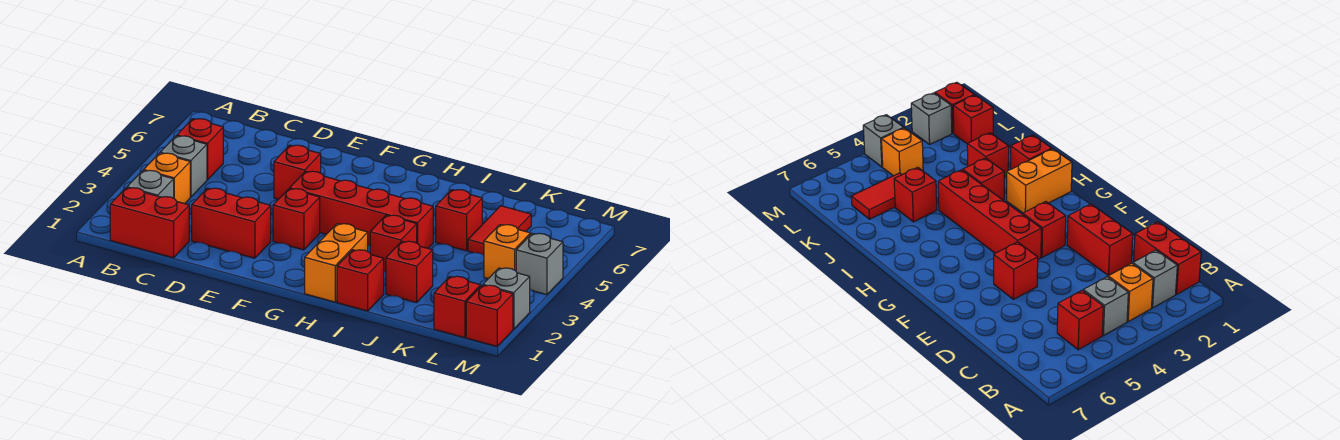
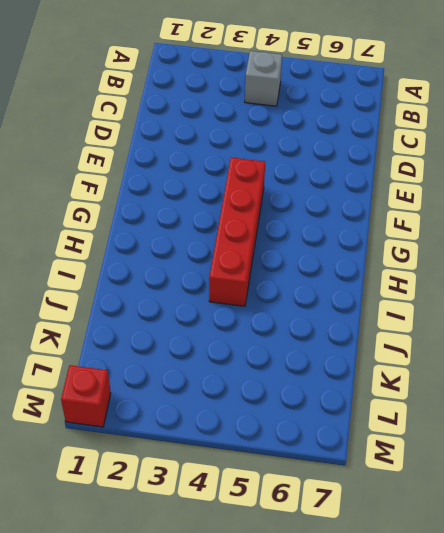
none -> red 1x2 brick [110,188,189,258]
none -> grey 1x1 brick [127,170,174,198]
none -> orange 1x1 brick [144,153,190,204]

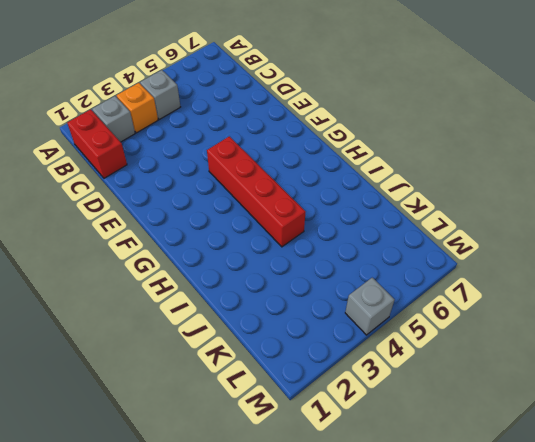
none -> red 1x1 brick [177,119,223,180]
none -> red 1x2 brick [192,188,271,258]
none -> red 1x1 brick [274,145,321,199]

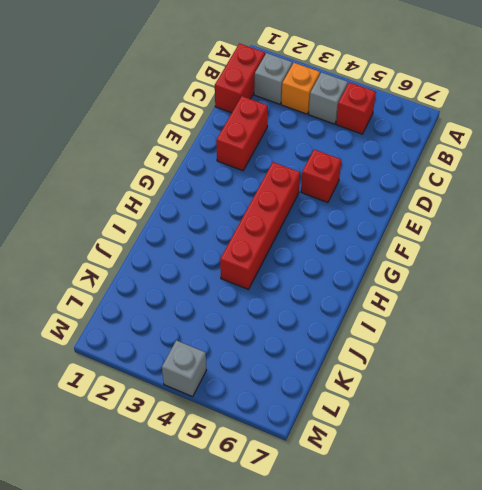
none -> red 1x1 brick [273,189,320,250]
none -> orange 1x2 brick [305,224,368,302]
none -> red 1x1 brick [337,250,384,311]

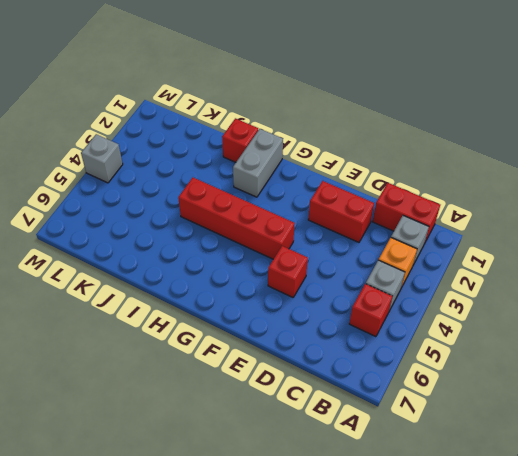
grey 1x2 brick [233,129,283,197] -> orange 1x2 brick [305,224,368,302]
none -> red 1x1 brick [273,189,320,250]
none -> red 1x1 brick [370,215,417,272]
none -> red 1x1 brick [386,241,433,303]

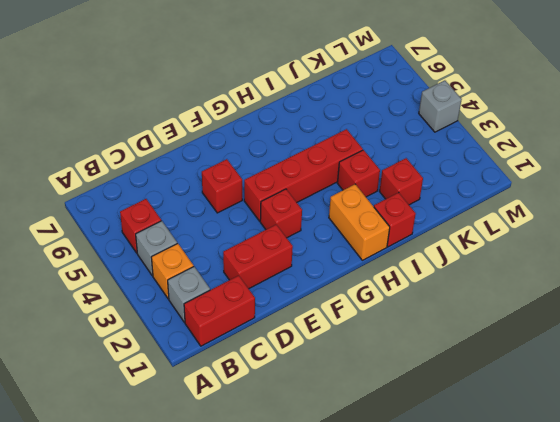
none -> red 1x1 brick [436,190,482,251]
none -> red 1x2 tile [468,206,531,255]
none -> red 1x1 brick [434,276,481,338]

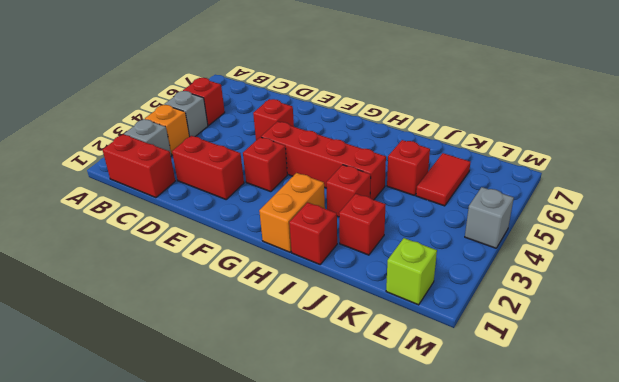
lime 1x1 brick [386,238,437,305] -> red 1x1 brick [434,276,481,338]
none -> orange 1x1 brick [484,225,531,279]
none -> red 1x1 brick [466,285,513,346]
none -> grey 1x1 brick [483,268,530,329]

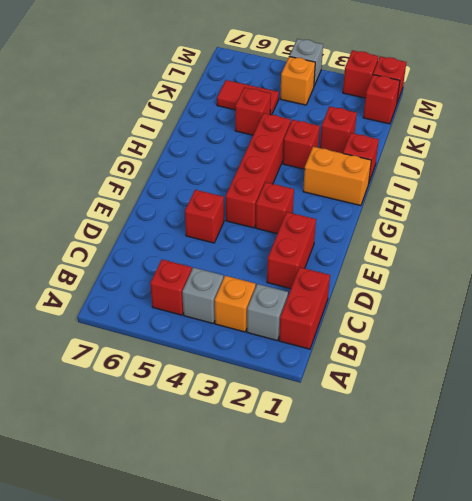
red 1x1 brick [343,50,378,98] -> grey 1x1 brick [483,268,530,329]

